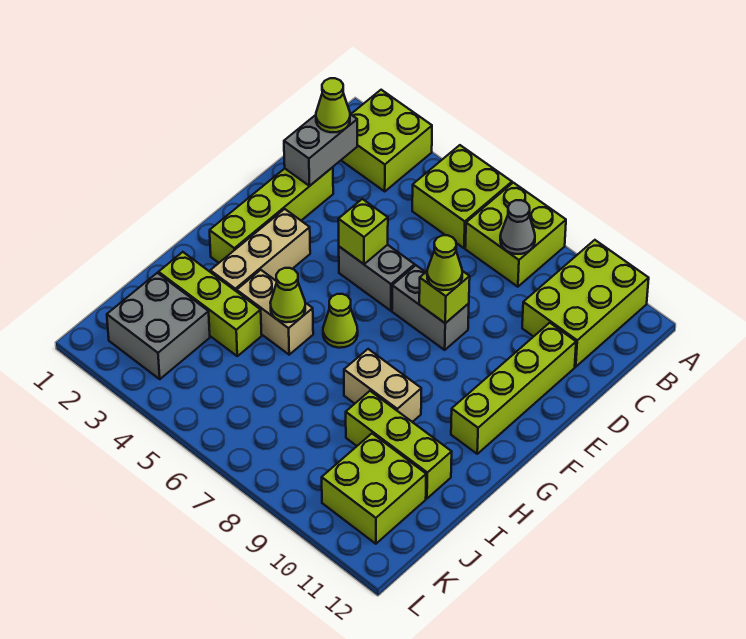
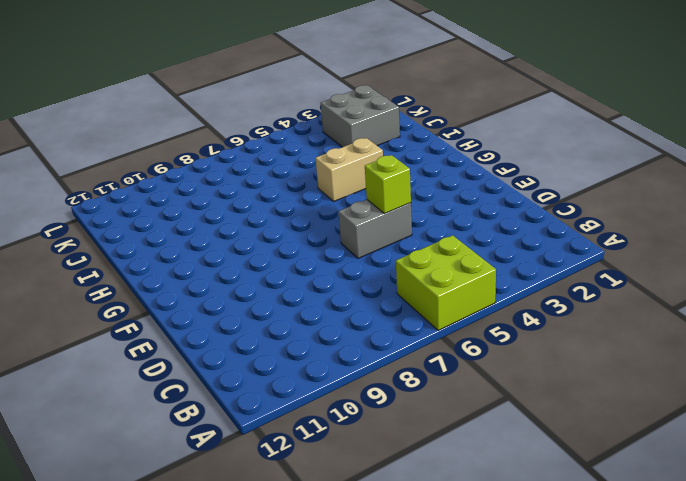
none -> lime 2x2 brick [341,90,432,191]
none -> lime 2x2 brick [465,183,566,287]
none -> lime 2x3 brick [522,240,649,367]

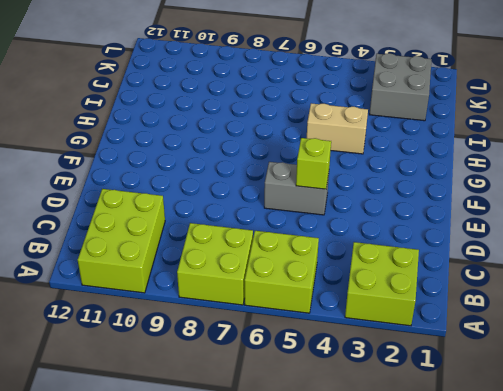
none -> lime 1x4 brick [210,167,333,263]
none -> lime 1x4 brick [451,323,576,454]
none -> grey 1x2 brick [392,265,469,350]

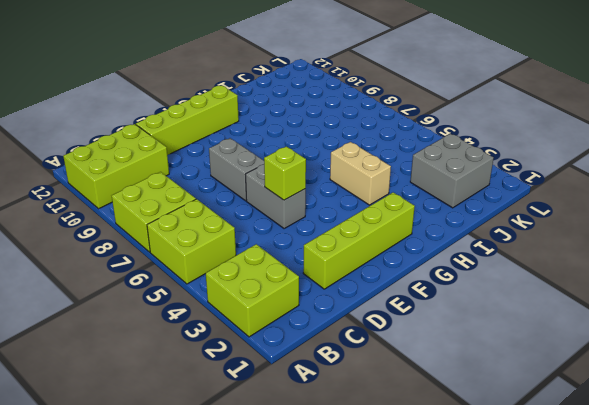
none -> tan 1x3 brick [210,209,310,291]
none -> lime 1x1 cone [323,294,358,348]
none -> tan 1x2 brick [344,349,421,422]

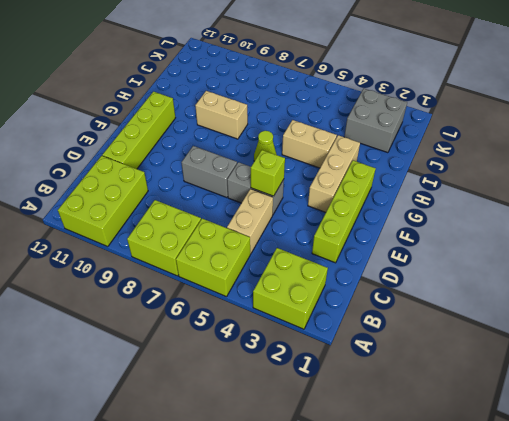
tan 1x2 brick [227,189,273,254] -> none
none -> lime 1x3 brick [159,252,262,356]
none -> lime 1x3 brick [346,391,452,498]
none -> lime 2x2 brick [322,434,426,544]

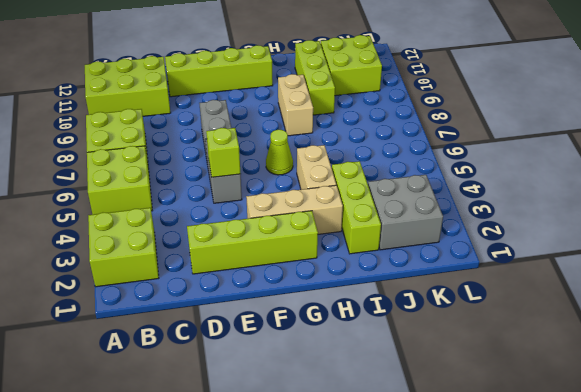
none -> grey 1x1 cone [500,200,535,254]
none -> grey 1x2 brick [284,114,357,186]
none -> lime 1x1 brick [419,271,470,323]

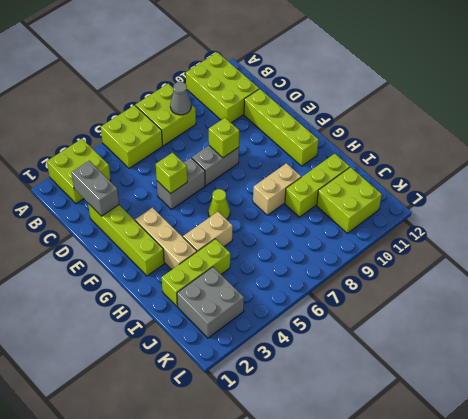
none -> lime 1x1 cone [270,268,305,322]
none -> lime 1x1 cone [316,78,350,132]
none -> lime 1x1 cone [427,235,462,290]

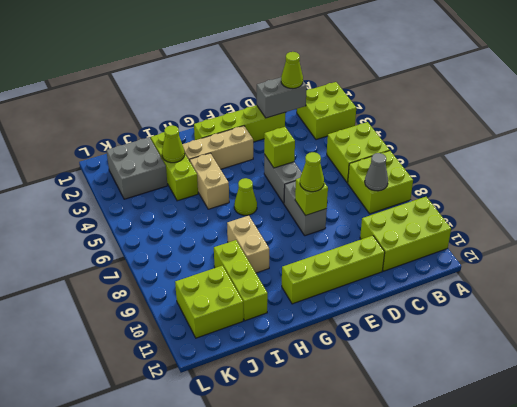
lime 1x1 cone [162,125,185,163] -> lime 1x1 cone moved to [270,268,305,322]

